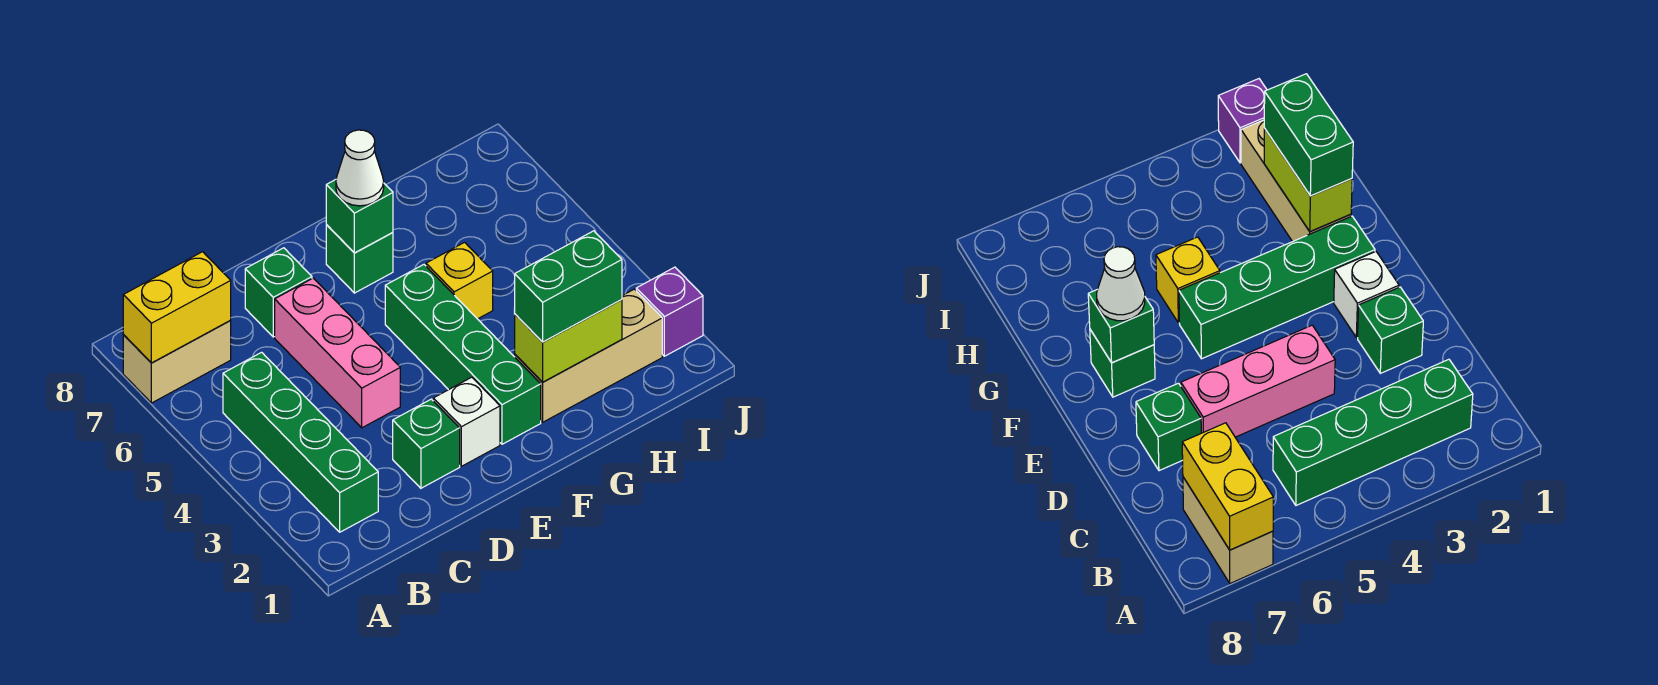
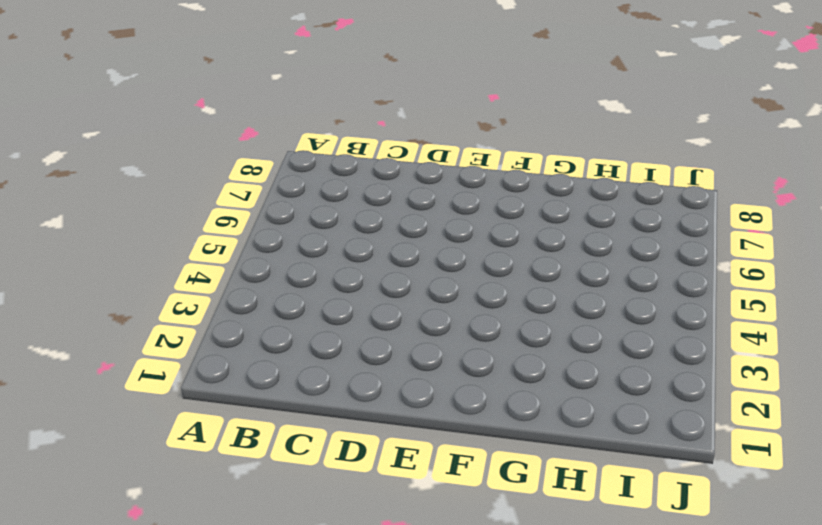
none -> tan 1x2 brick [123,320,231,403]
none -> green 1x4 brick [223,352,378,532]
none -> green 1x1 brick [393,399,460,488]

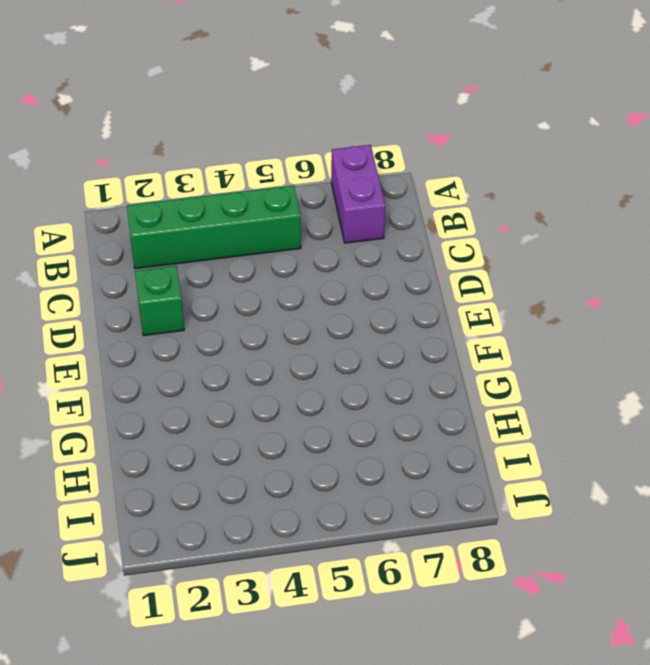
purple 1x2 brick [331,145,385,243] -> tan 1x2 brick [123,320,231,403]
none -> pink 1x3 brick [275,278,400,428]
none -> green 1x1 brick [245,248,312,337]
none -> white 1x1 brick [433,377,500,466]

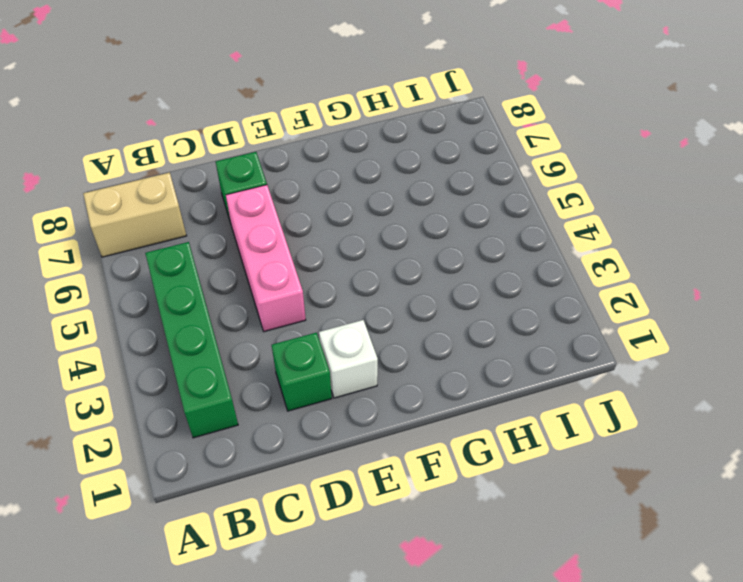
none -> green 1x4 brick [385,265,541,444]
none -> green 1x1 brick [326,225,393,293]
none -> tan 1x3 brick [515,289,662,422]

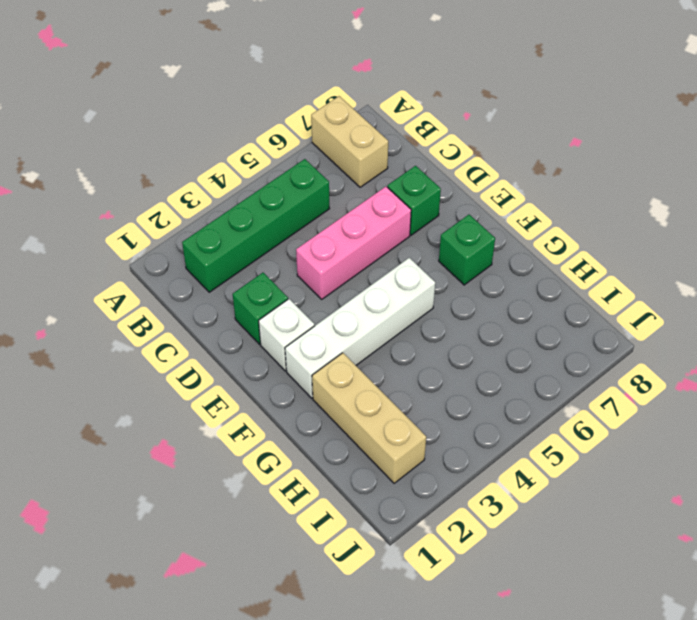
white 1x4 brick [285,258,435,398] -> green 1x4 brick [385,265,541,444]
none -> yellow 1x1 brick [426,242,493,319]
none -> purple 1x1 brick [636,267,703,356]
none -> yellow 1x2 brick [123,252,231,363]

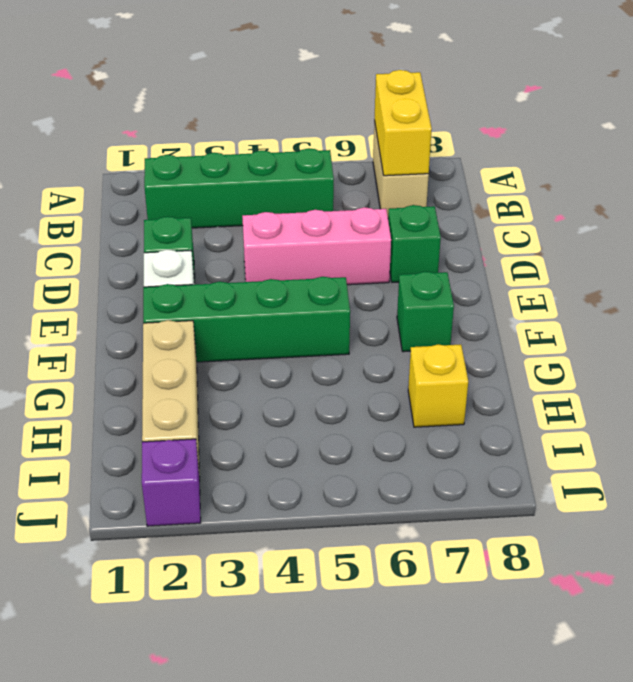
yellow 1x1 brick [408,345,468,427] -> yellow 1x1 brick moved to [426,242,493,319]
none -> green 1x1 brick [326,180,393,253]
none -> lime 1x2 brick [515,300,622,382]
none -> white 1x1 cone [336,130,384,206]

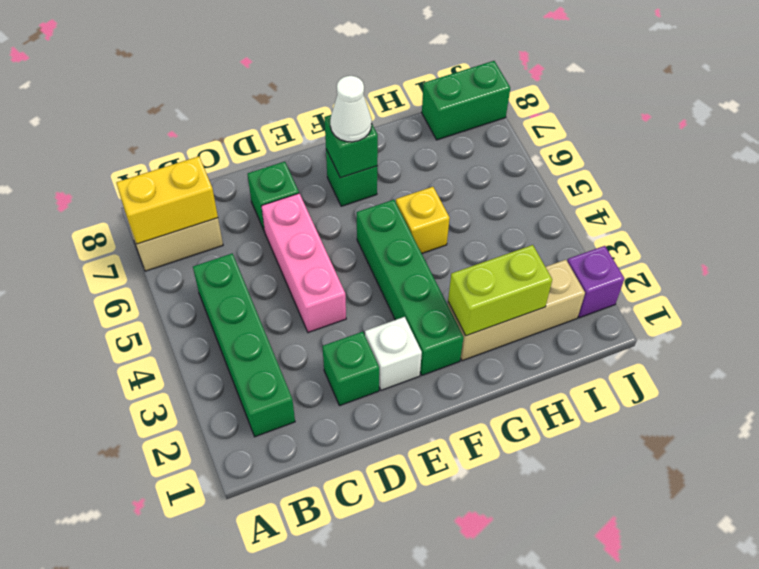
green 1x2 brick [422,61,510,140] -> green 1x2 brick moved to [515,231,622,342]

